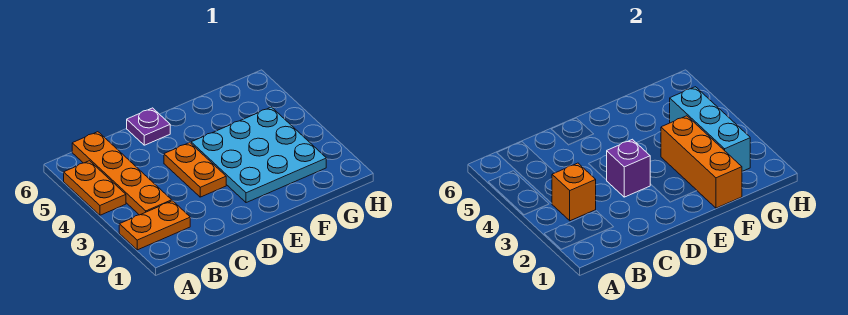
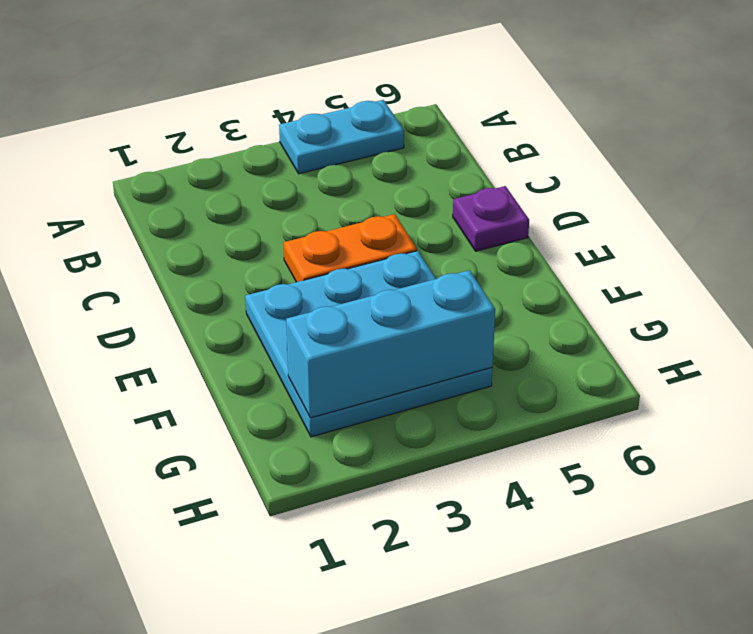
cyan 1x2 plate [279,100,404,174] -> orange 1x2 plate [64,161,126,215]
none -> orange 1x2 plate [119,201,190,250]
none -> orange 1x4 plate [72,132,172,215]

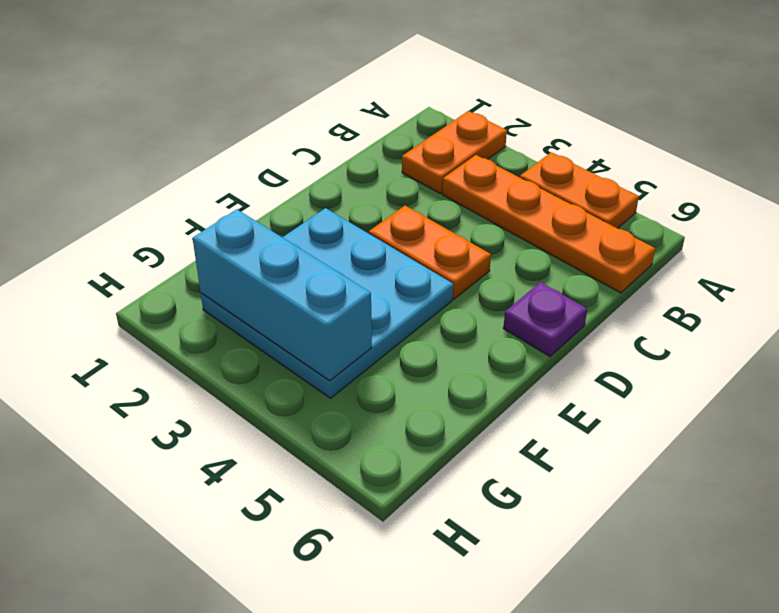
none -> orange 1x1 brick [552,163,596,221]
none -> purple 1x1 brick [607,139,650,197]

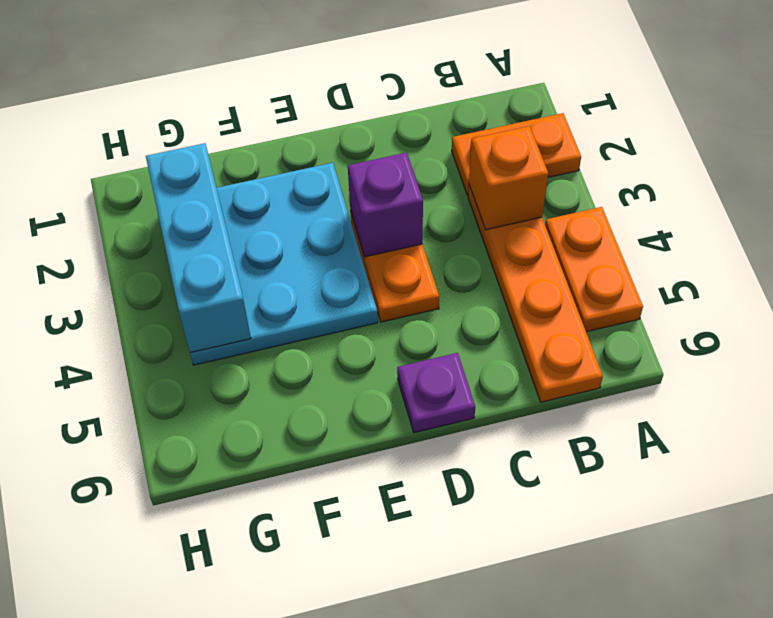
none -> orange 1x3 brick [661,116,742,208]

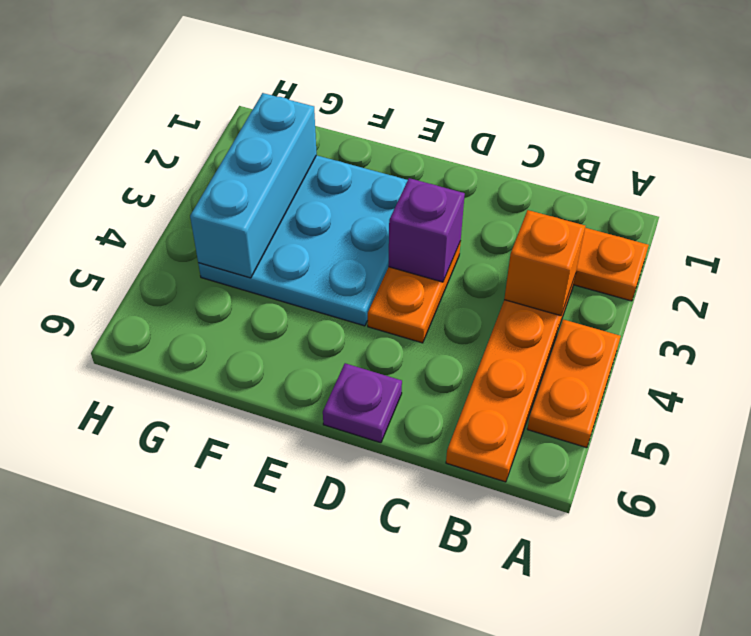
none -> orange 1x3 brick [661,116,742,208]

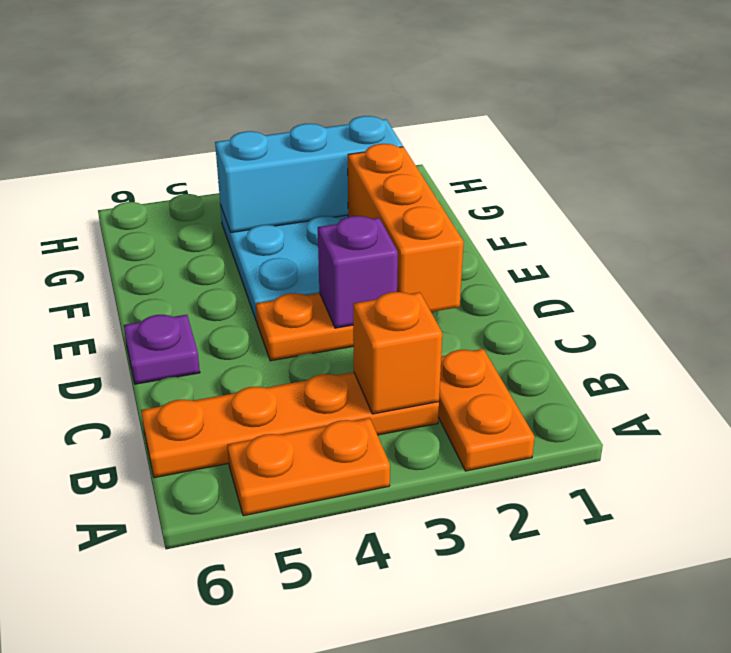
orange 1x3 brick [348,144,464,312] -> orange 1x3 brick turned to [661,116,742,208]

